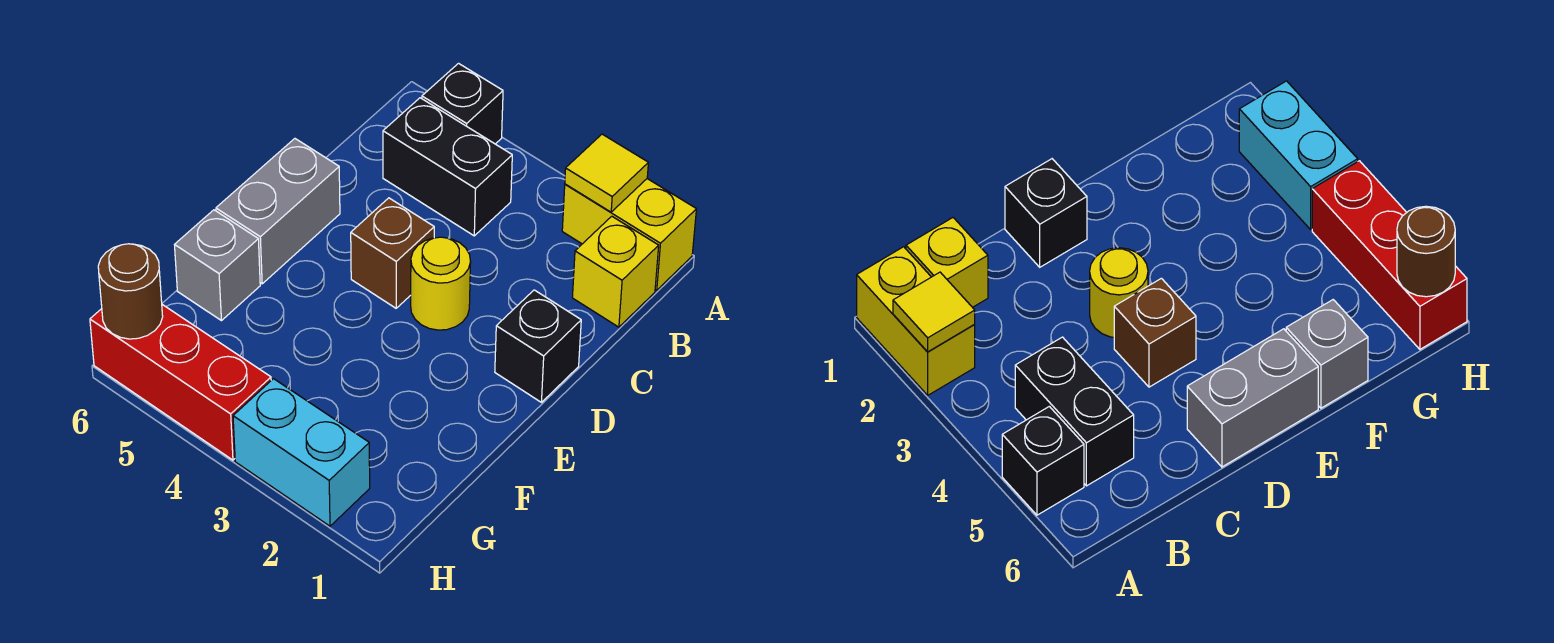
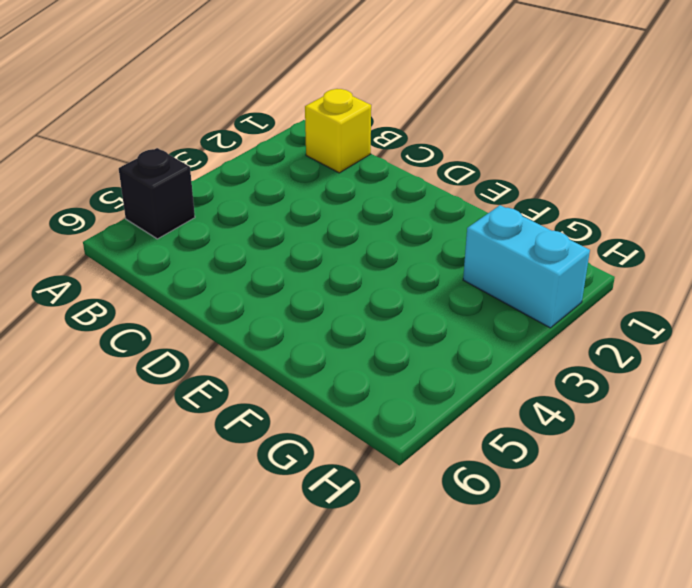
cyan 1x2 brick [463,205,590,328] -> cyan 1x2 brick turned to [233,379,370,526]
none -> yellow 1x2 brick [562,179,696,290]
none -> black 1x2 brick [383,98,512,236]
none -> black 1x1 brick [495,290,581,402]

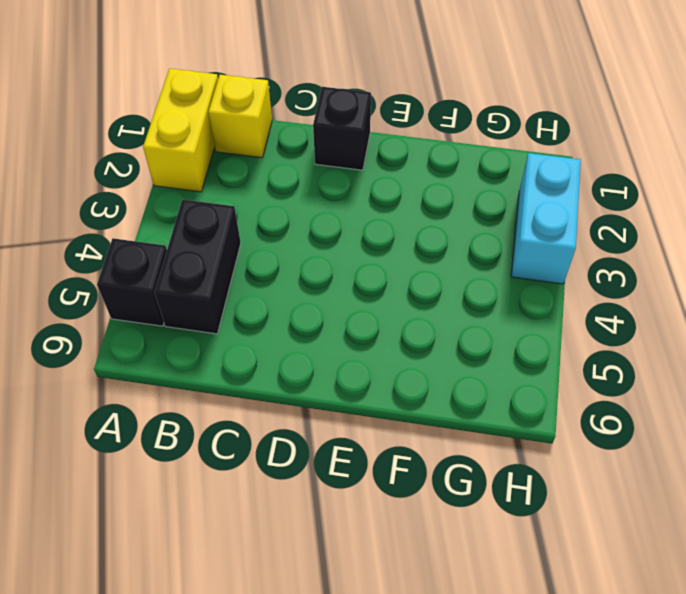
none -> yellow 1x1 round brick [411,237,471,330]
none -> brown 1x1 brick [351,198,434,308]
none -> grey 1x2 brick [216,139,340,284]

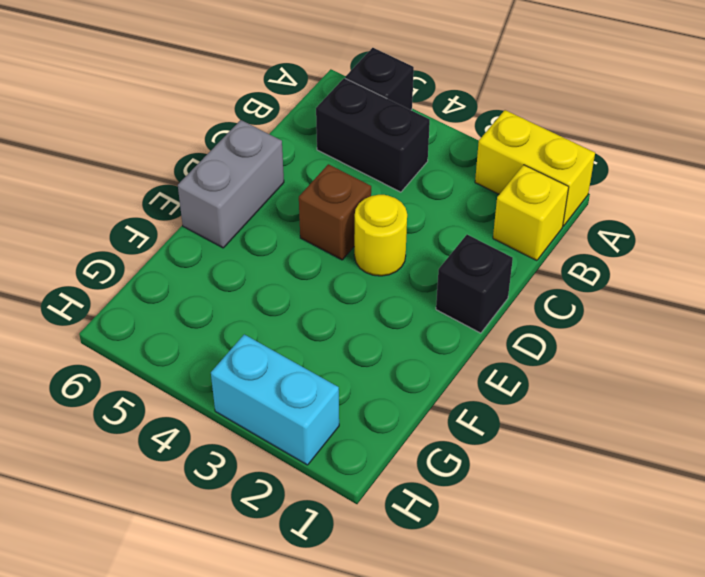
none -> grey 1x1 brick [175,210,260,321]
none -> red 1x3 brick [90,305,271,460]
none -> yellow 1x1 tile [565,134,648,212]

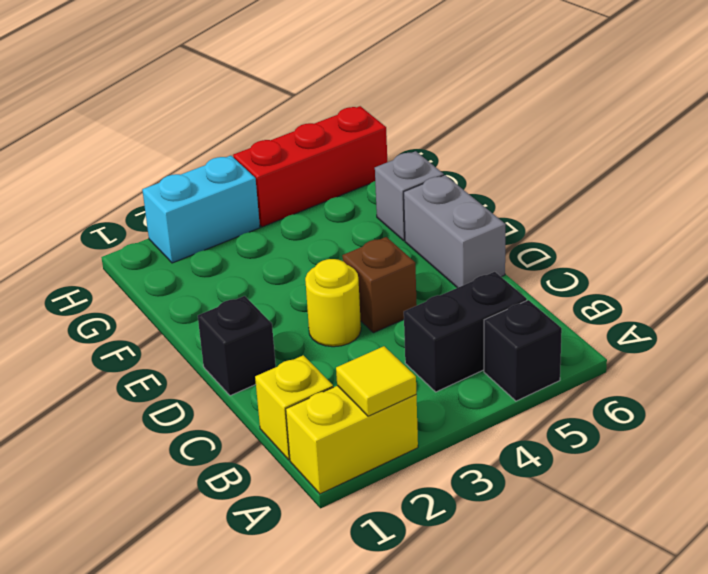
none -> brown 1x1 round brick [98,244,163,339]

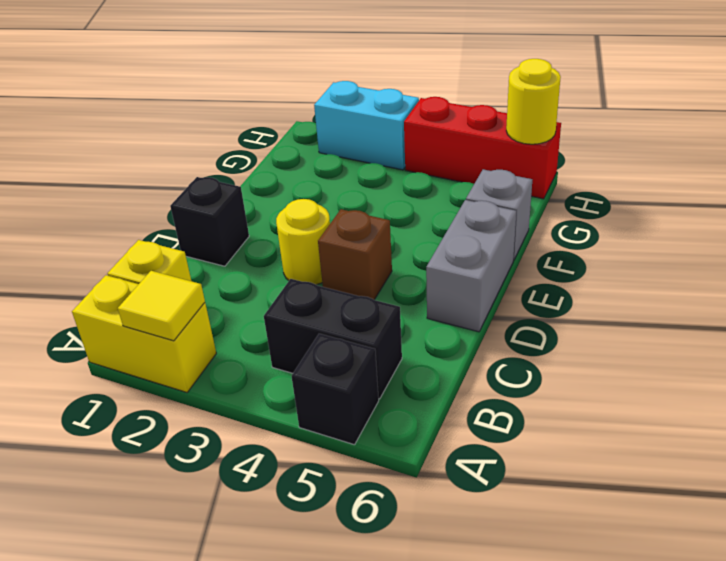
yellow 1x1 round brick [506,59,561,144] -> brown 1x1 round brick [98,244,163,339]

